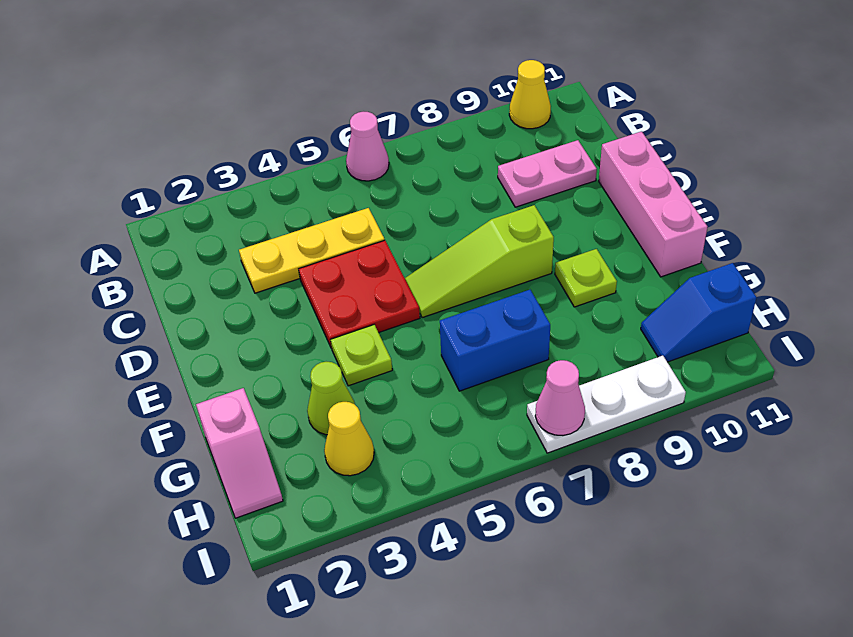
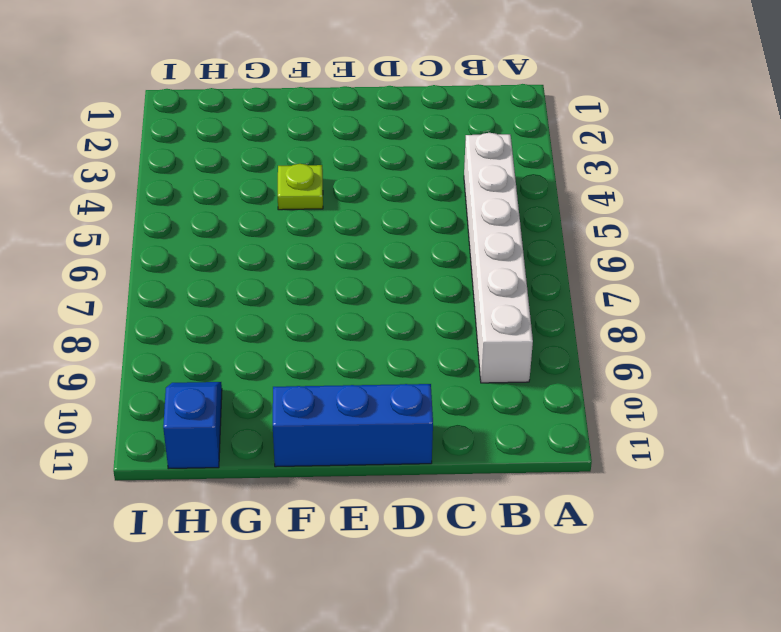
white 1x6 brick [464,133,533,383] -> none
blue 1x3 brick [273,384,433,467] -> pink 1x3 brick [599,131,707,277]
none -> pink 1x1 cone [346,112,389,181]
none -> yellow 1x1 cone [509,60,551,129]
none -> yellow 1x3 plate [239,208,384,293]

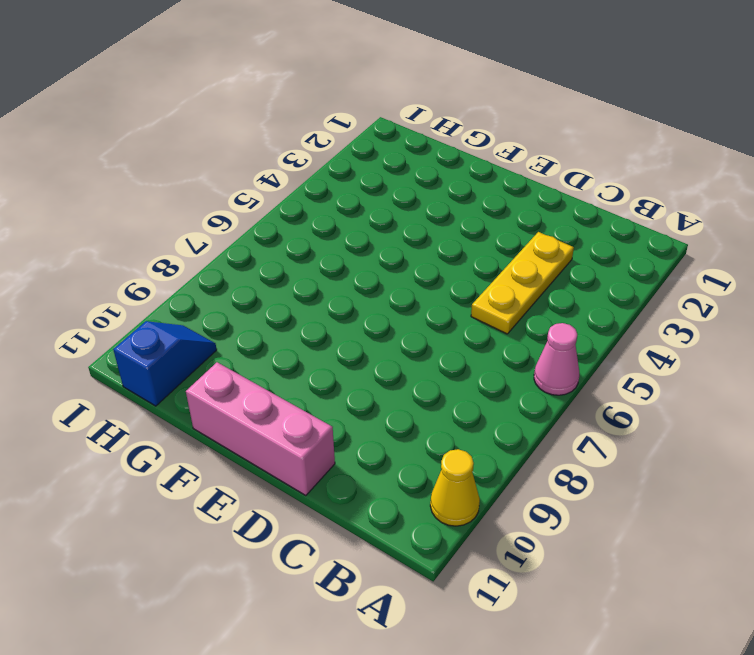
none -> pink 1x2 plate [498,140,597,207]
none -> red 2x2 plate [299,240,420,348]
none -> lime 1x3 slope [405,205,554,318]

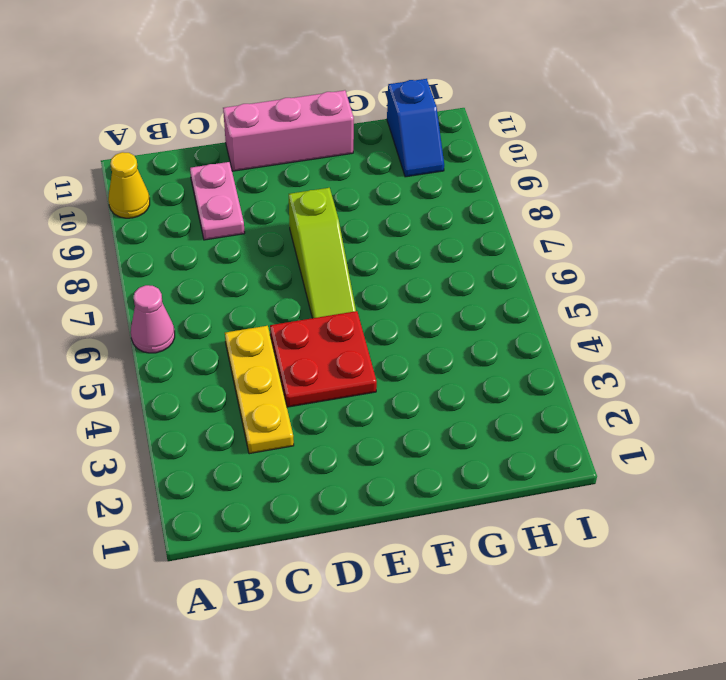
none -> lime 1x1 plate [331,325,392,386]
none -> lime 1x1 plate [555,249,617,307]
none -> pink 1x2 slope [196,388,283,518]

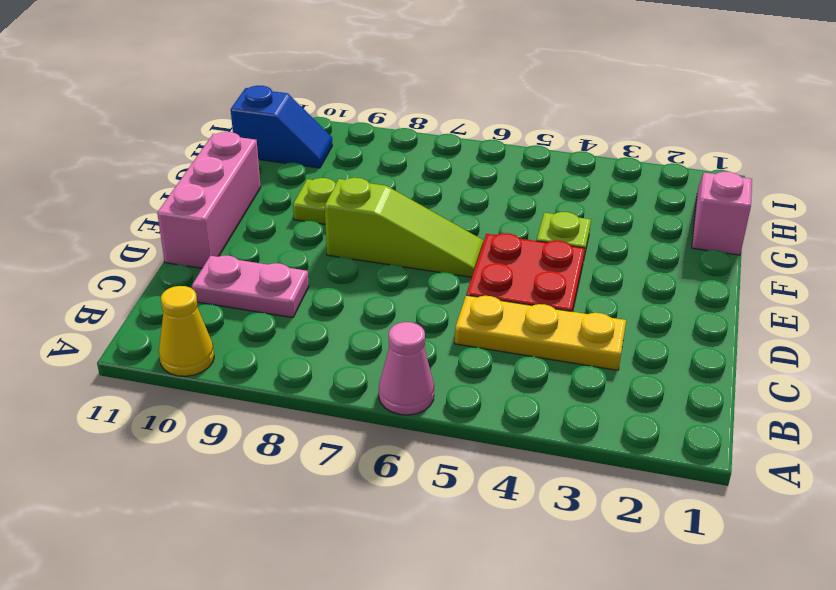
none -> lime 1x1 cone [307,362,355,435]
none -> blue 1x2 brick [440,290,550,391]
none -> yellow 1x1 cone [324,402,374,476]

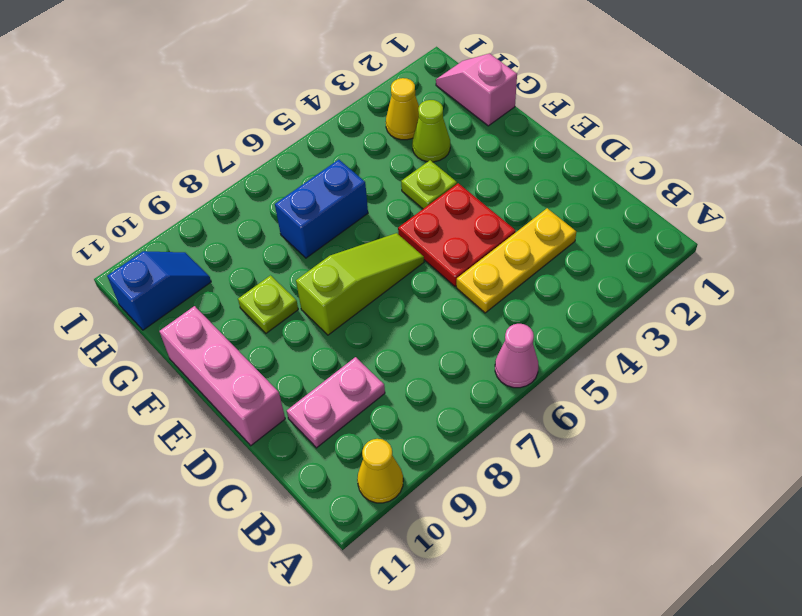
none -> white 1x3 plate [527,356,686,453]
none -> pink 1x1 cone [535,360,585,435]

